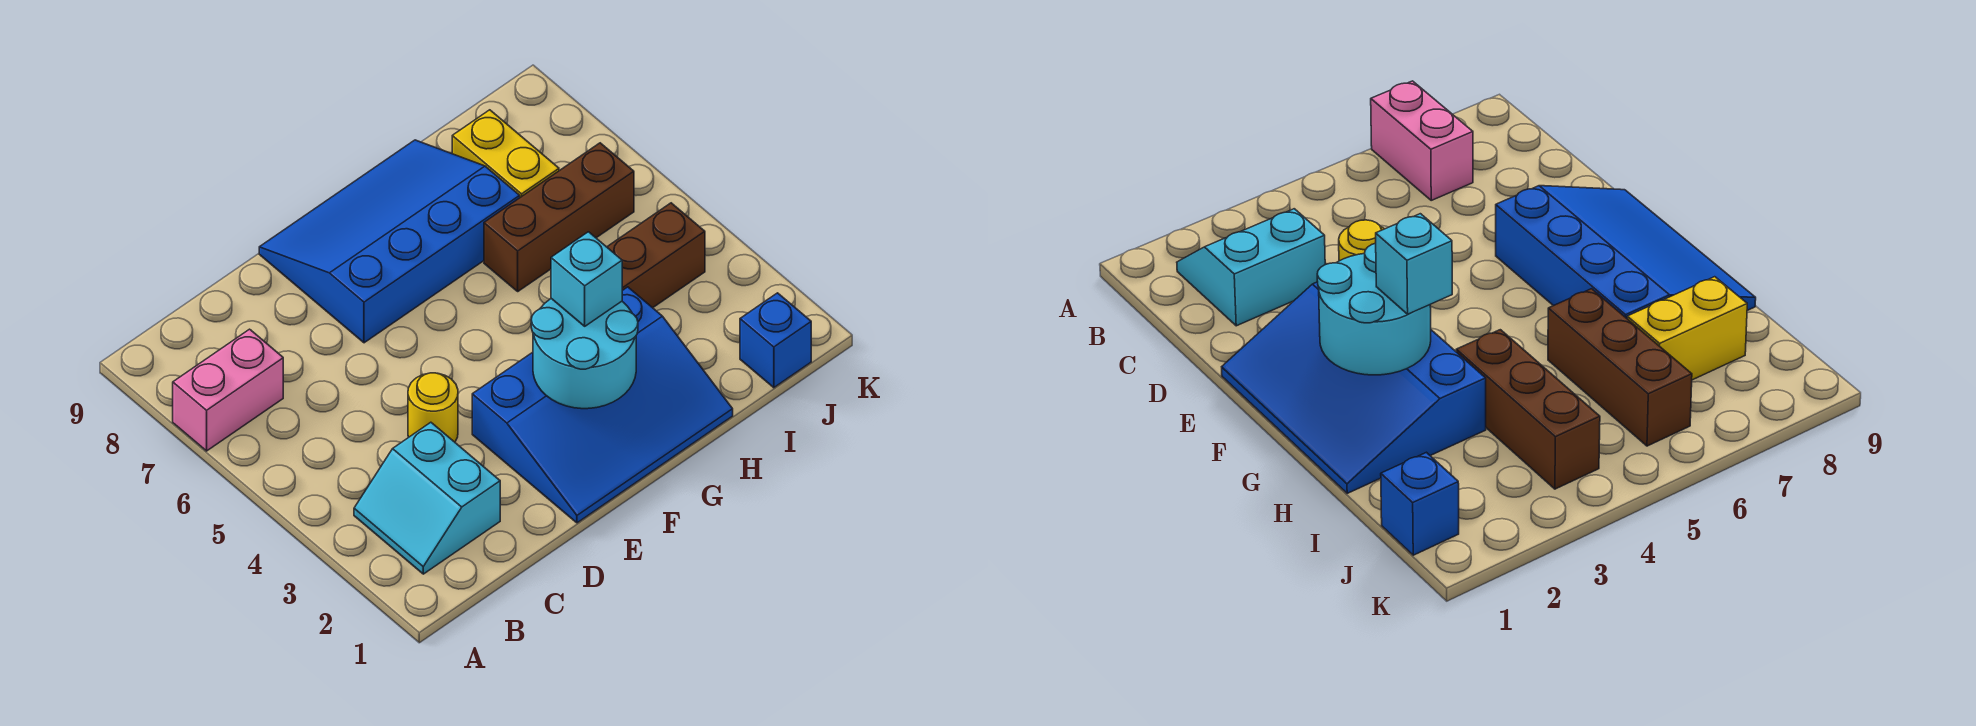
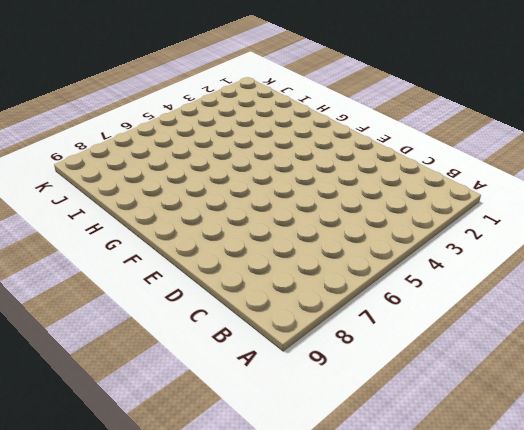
none -> pink 1x2 brick [173,329,283,451]
none -> cyan 2x2 slope [354,422,500,574]

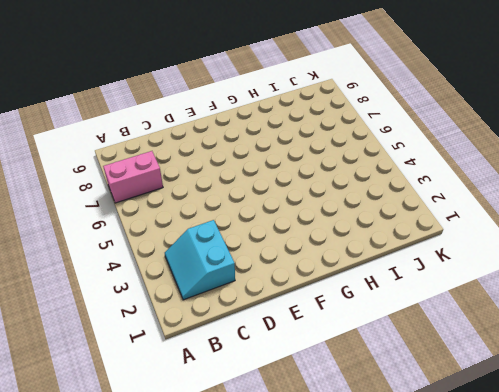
none -> yellow 1x1 round brick [408,373,458,442]
none -> blue 3x4 slope [472,287,733,523]

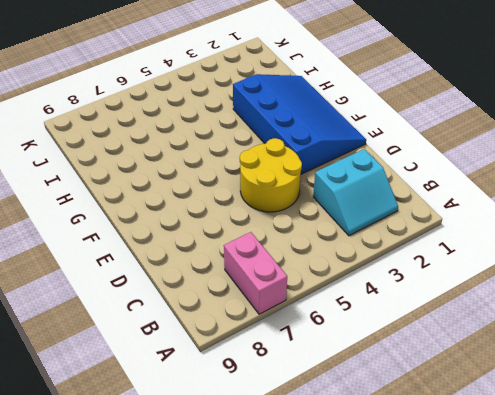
yellow 2x2 round brick [240,138,302,212] -> yellow 1x1 round brick [408,373,458,442]
none -> blue 3x4 slope [259,140,520,343]
none -> brown 1x3 brick [607,203,705,308]

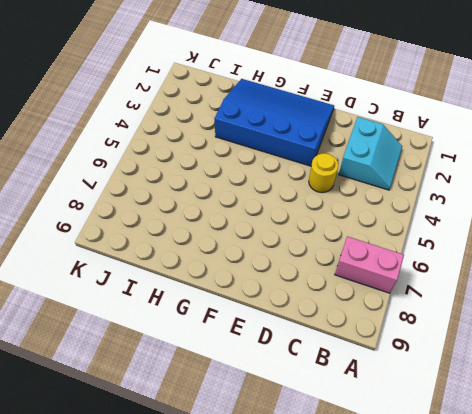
none -> blue 3x4 slope [259,140,520,343]
none -> brown 1x3 brick [607,203,705,308]

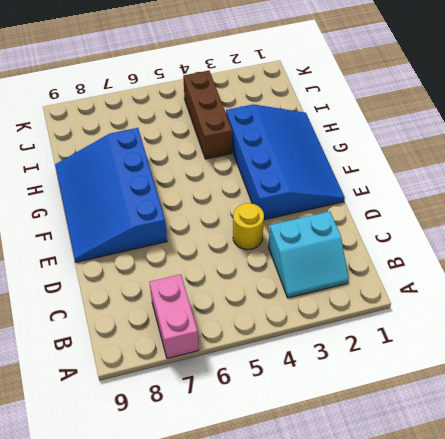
none -> brown 1x3 brick [484,143,634,291]
none -> yellow 1x2 brick [452,110,559,197]

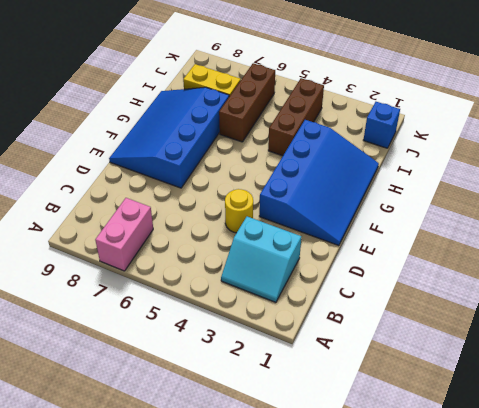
none -> cyan 2x2 round brick [531,299,638,409]
none -> cyan 1x1 brick [551,232,622,326]

